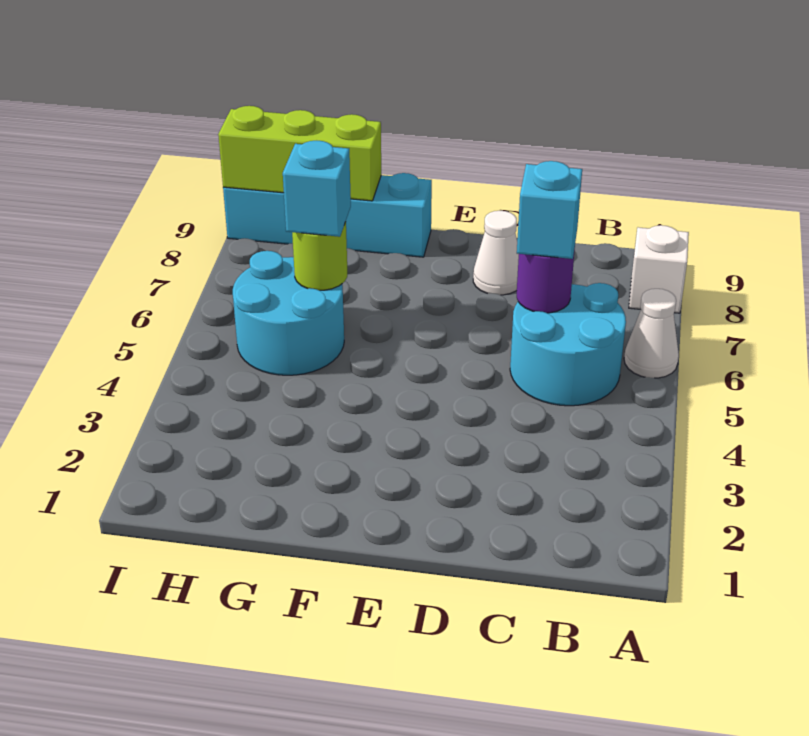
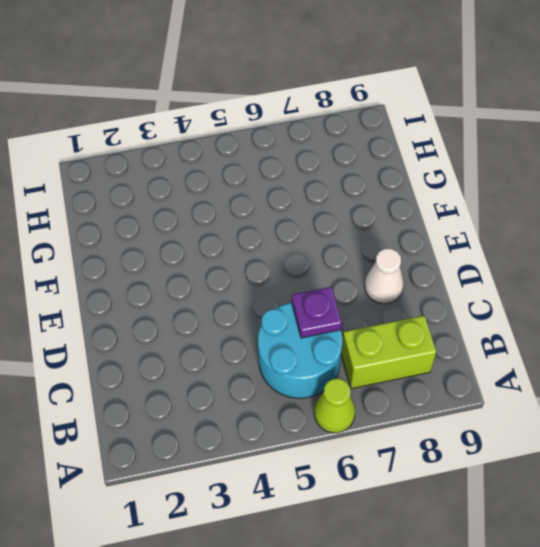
lime 1x1 cone [314,379,355,433] -> white 1x1 cone [624,289,679,378]
lime 1x2 brick [341,315,436,389] -> none
purple 1x1 plate [292,287,342,338] -> purple 1x1 round brick [517,248,575,313]
none -> white 1x1 brick [629,225,689,313]
none -> cyan 1x4 brick [223,173,432,257]

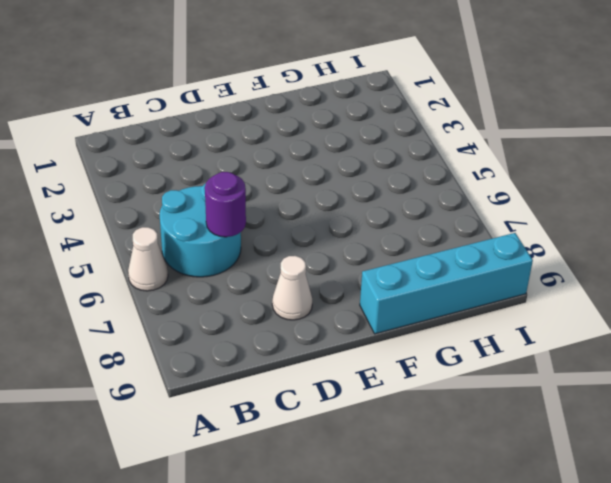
none -> white 1x1 brick [629,225,689,313]
none -> cyan 2x2 round brick [233,251,344,375]

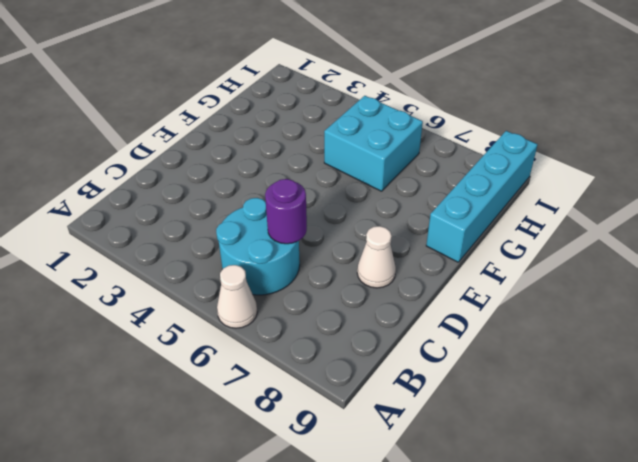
cyan 2x2 brick [324,96,423,191] -> cyan 2x2 round brick [233,251,344,375]
none -> white 1x1 brick [629,225,689,313]
none -> lime 1x1 round brick [292,222,347,290]

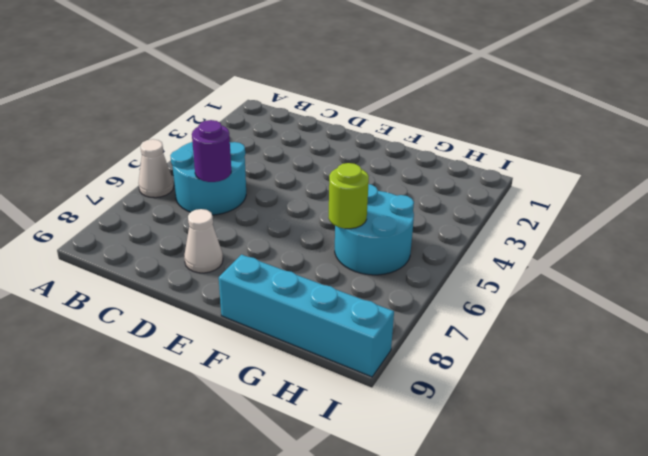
none -> white 1x1 brick [629,225,689,313]
none -> lime 1x3 brick [218,106,381,201]

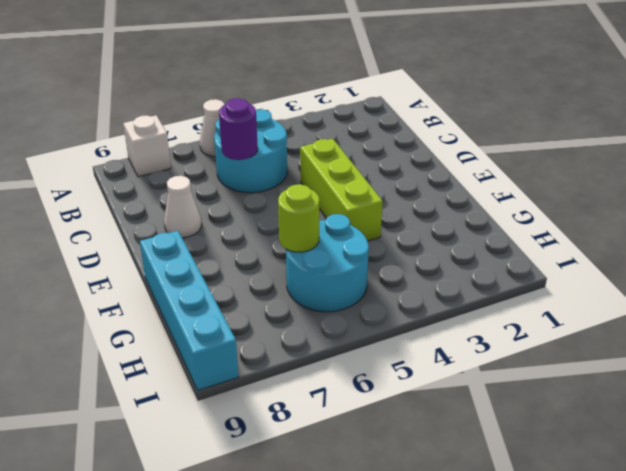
lime 1x3 brick [300,139,383,241] -> lime 1x3 brick moved to [218,106,381,201]
none -> cyan 1x1 brick [517,161,582,259]
none -> cyan 1x1 brick [283,141,351,237]

